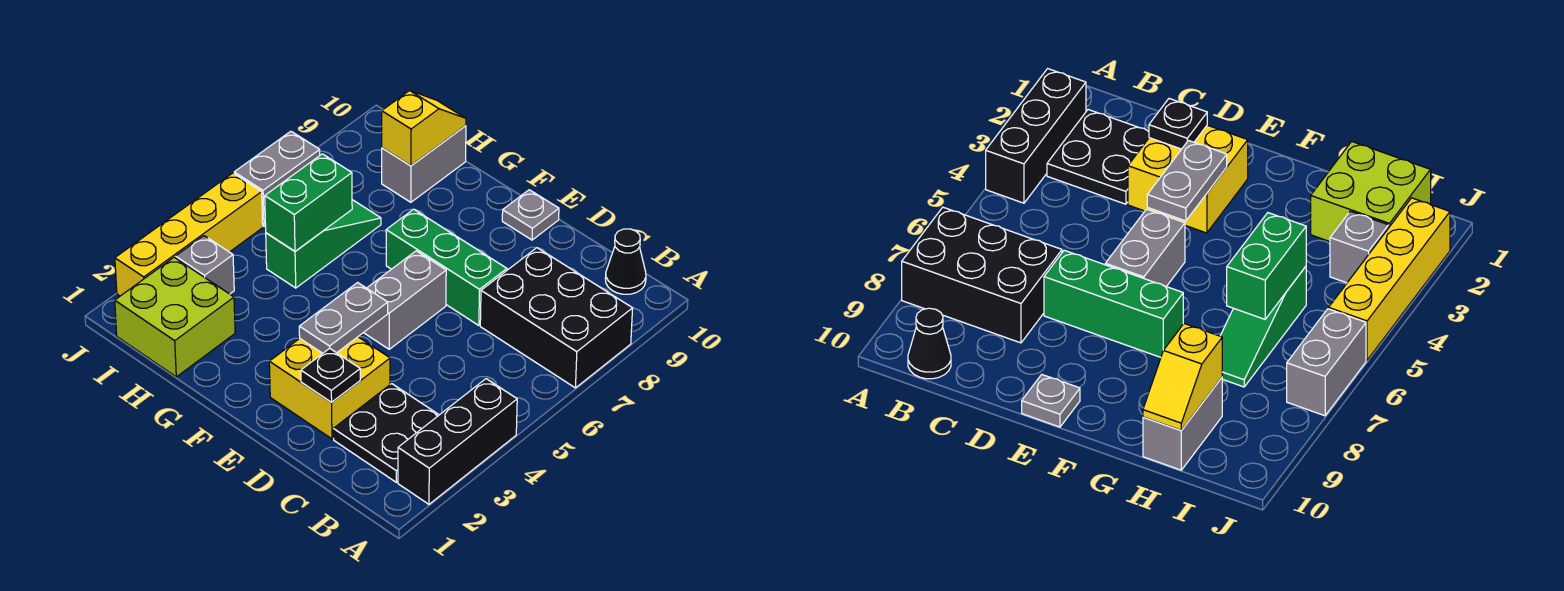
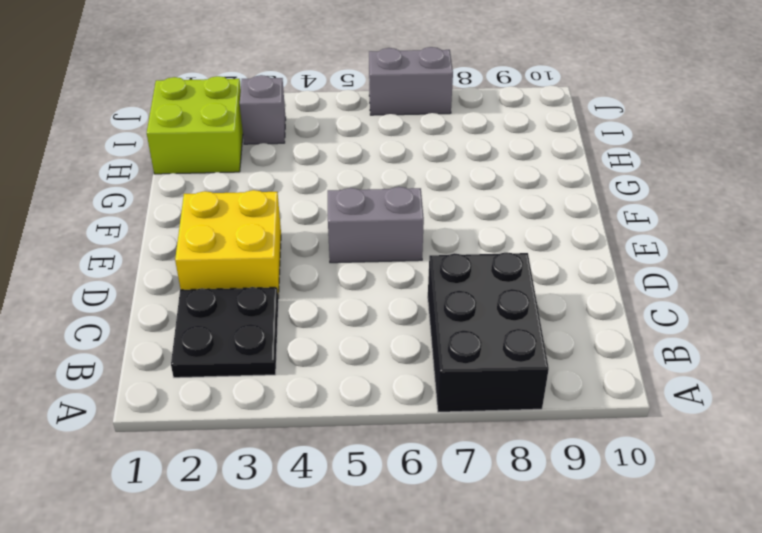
none -> black 1x3 brick [398,379,517,504]
none -> black 1x1 cone [605,229,646,294]
none -> green 1x3 brick [386,209,507,325]

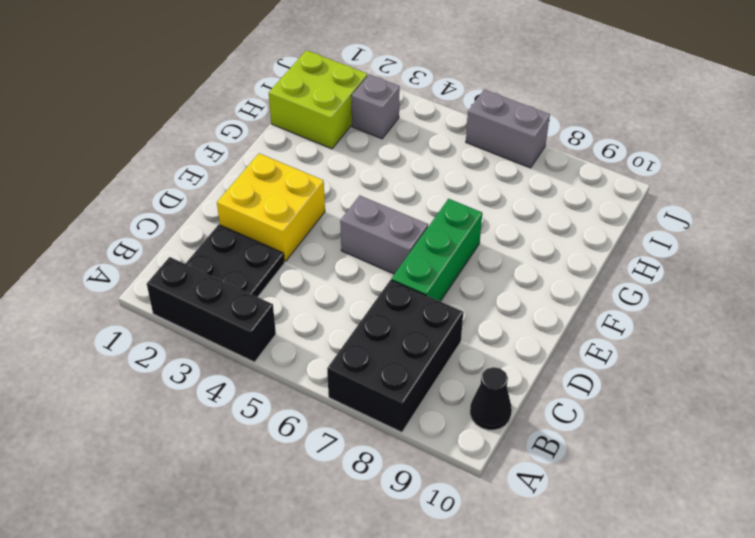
none -> grey 1x1 plate [502,190,559,240]
none -> green 1x3 slope [266,200,381,288]
none -> grey 1x2 brick [382,126,466,202]

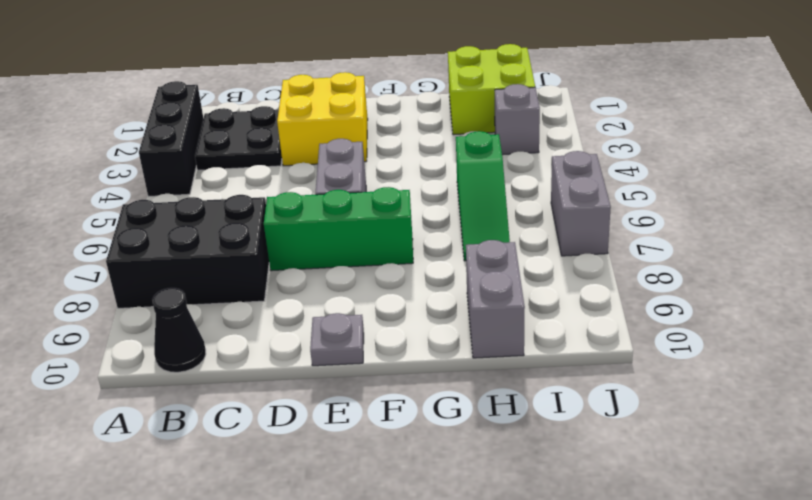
none -> yellow 1x4 brick [115,173,263,296]
none -> black 1x1 plate [301,348,360,402]
none -> grey 1x2 plate [299,283,388,353]

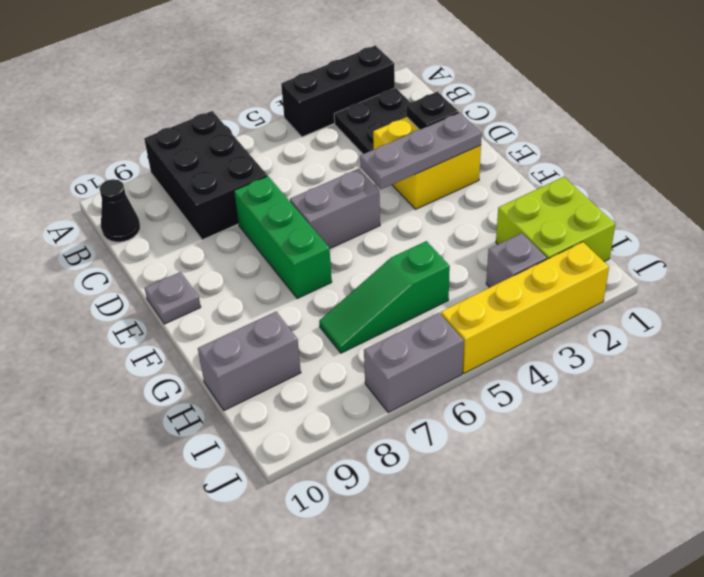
grey 1x3 plate [360,113,482,189] -> grey 1x2 plate [299,283,388,353]
none -> green 1x2 brick [265,154,352,251]
none -> yellow 1x2 slope [382,91,466,166]

